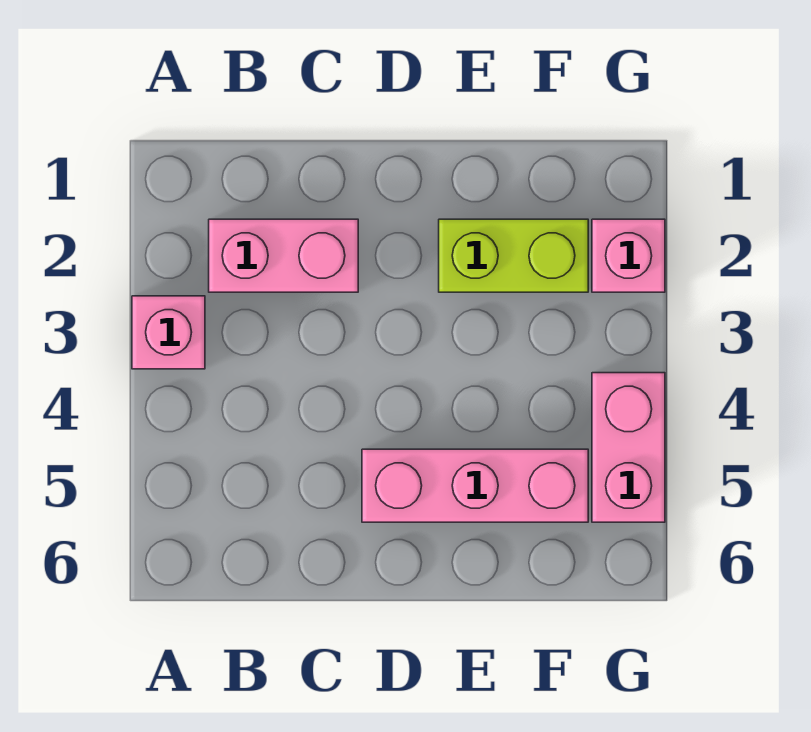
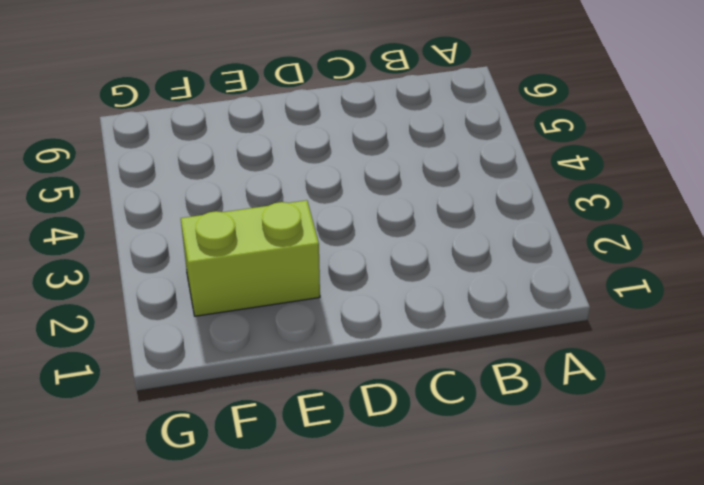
none -> pink 1x1 brick [132,296,205,369]
none -> pink 1x2 brick [209,219,358,292]

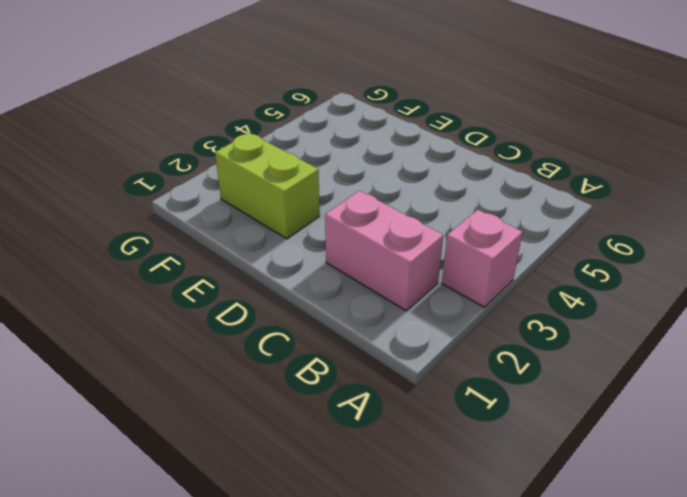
none -> pink 1x3 brick [362,449,588,522]
none -> pink 1x1 brick [592,219,665,292]

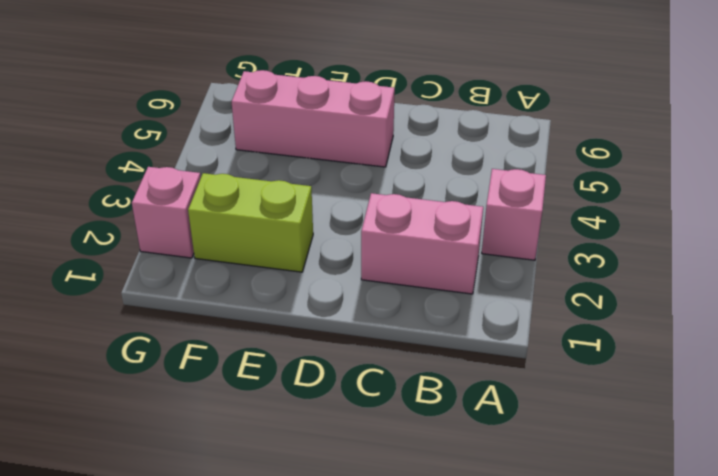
none -> pink 1x2 brick [592,373,665,522]

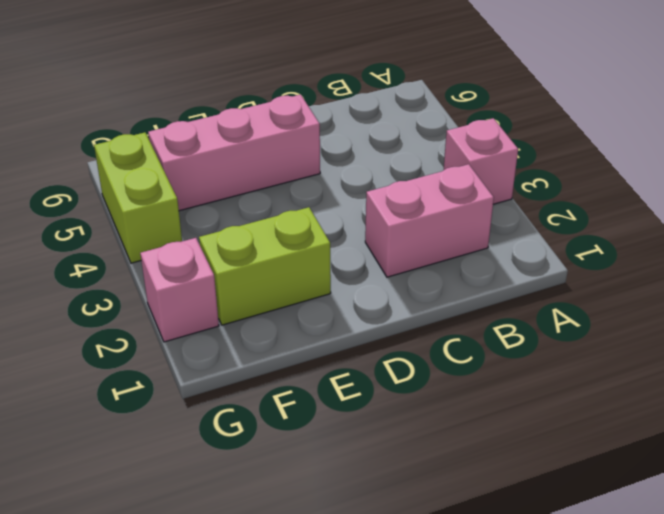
lime 1x2 brick [94,133,182,263] -> pink 1x2 brick [592,373,665,522]

